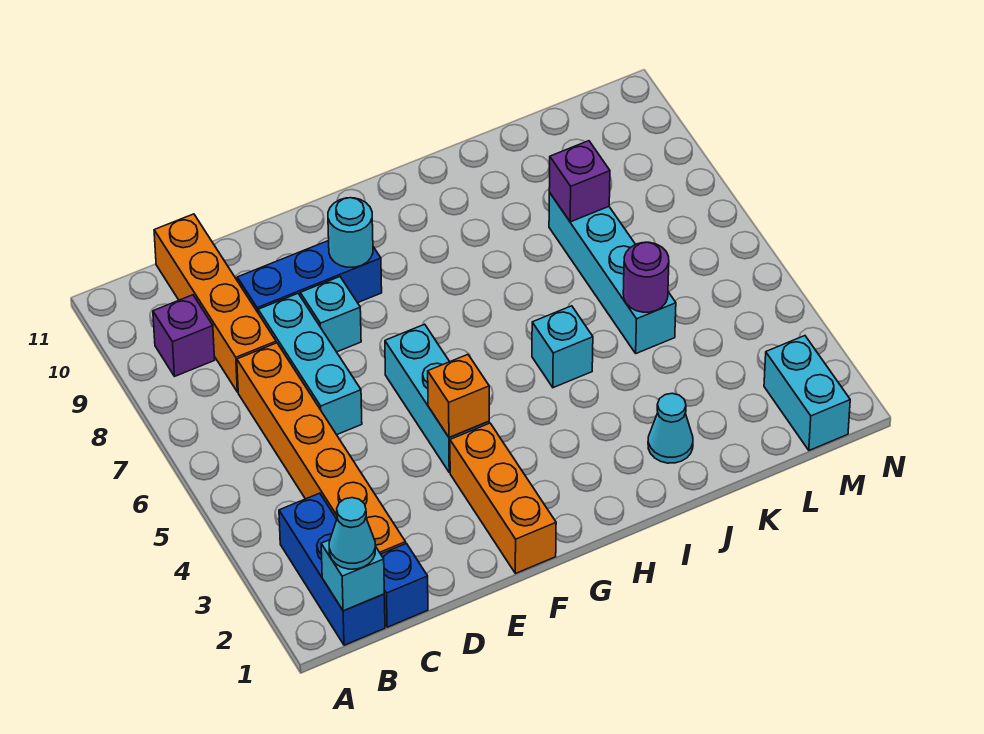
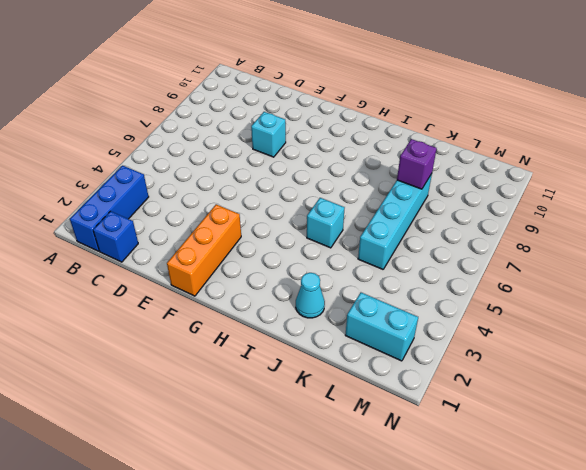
cyan 1x2 brick [345,292,418,361] -> cyan 1x2 brick turned to [764,336,850,450]
none -> purple 1x1 brick [153,295,215,376]
none -> orange 1x6 brick [237,343,406,554]
none -> orange 1x4 brick [154,214,276,392]

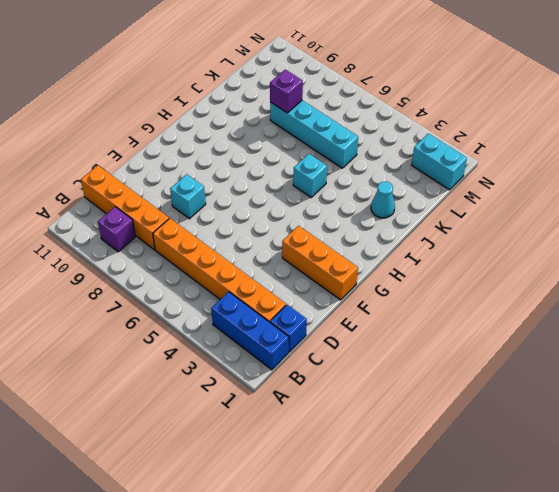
none -> cyan 1x3 brick [258,294,362,435]
none -> blue 1x3 brick [237,241,382,312]
none -> cyan 1x3 brick [385,324,489,472]

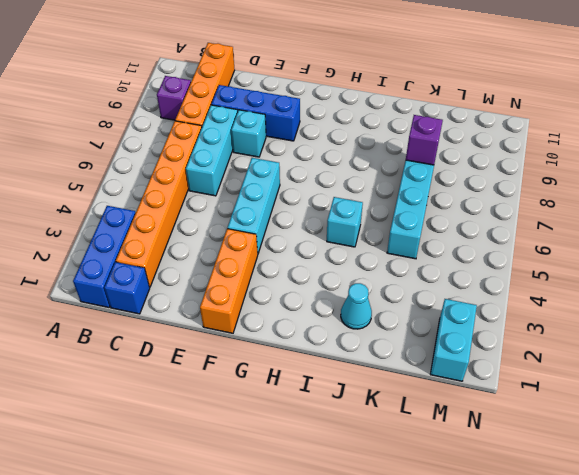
none -> cyan 1x1 brick [321,540,384,611]
none -> orange 1x1 brick [428,355,489,438]
none -> cyan 1x1 round brick [328,198,373,267]

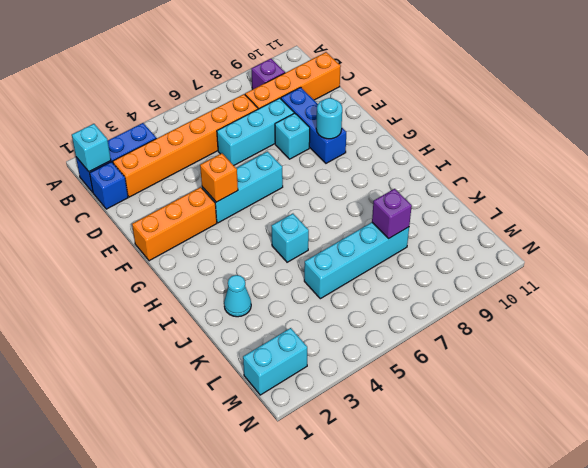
none -> purple 1x1 round brick [623,242,669,312]
none -> cyan 1x1 cone [329,498,375,569]

